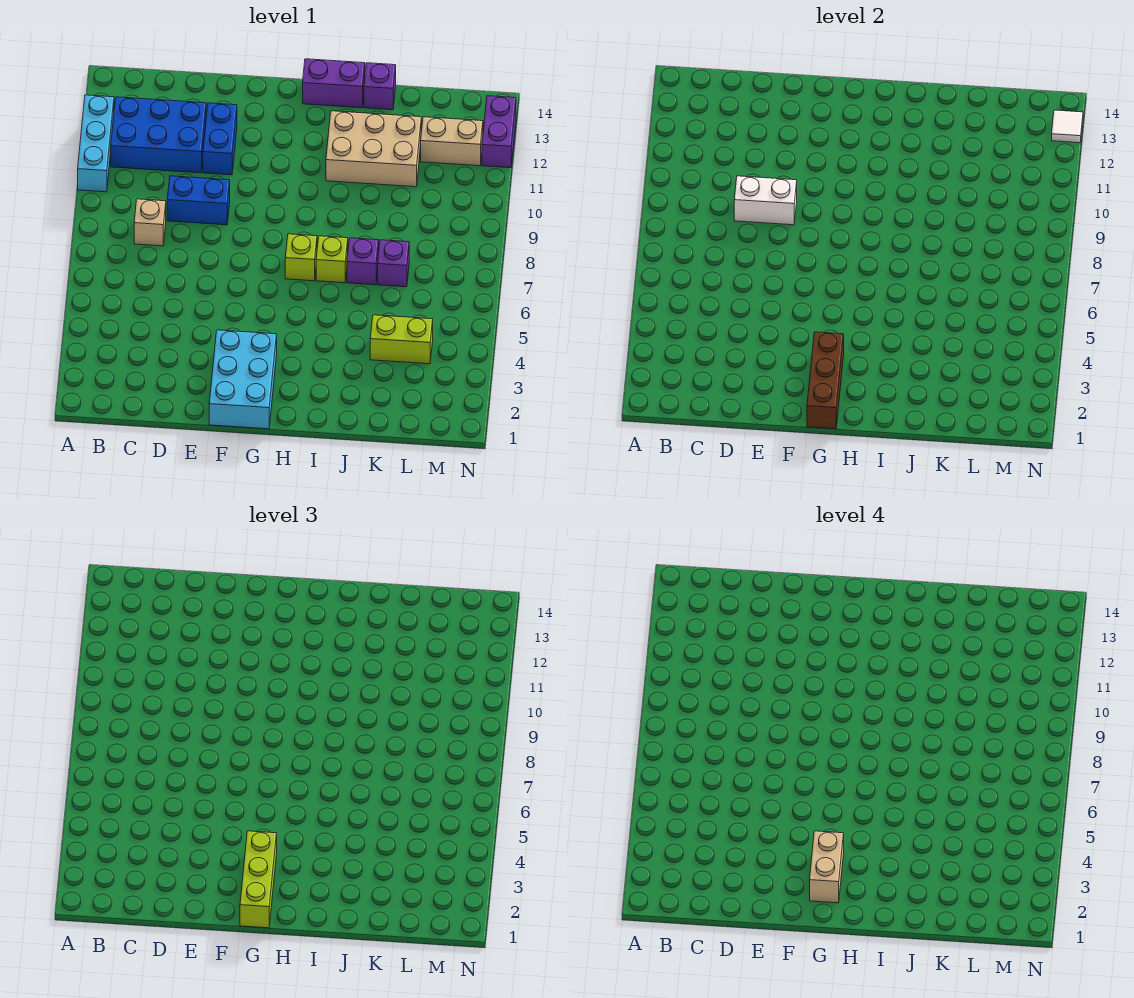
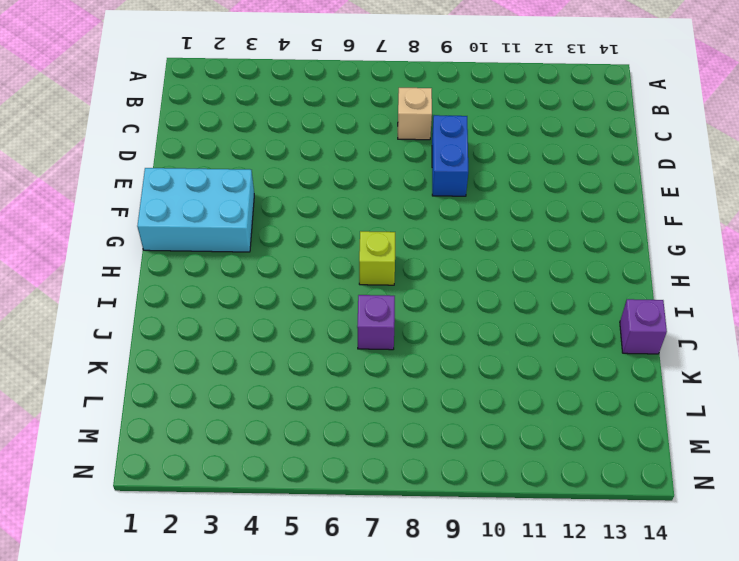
none -> cyan 1x3 brick [78,95,114,192]
none -> blue 2x3 brick [111,97,206,173]
none -> blue 1x2 brick [203,103,237,175]

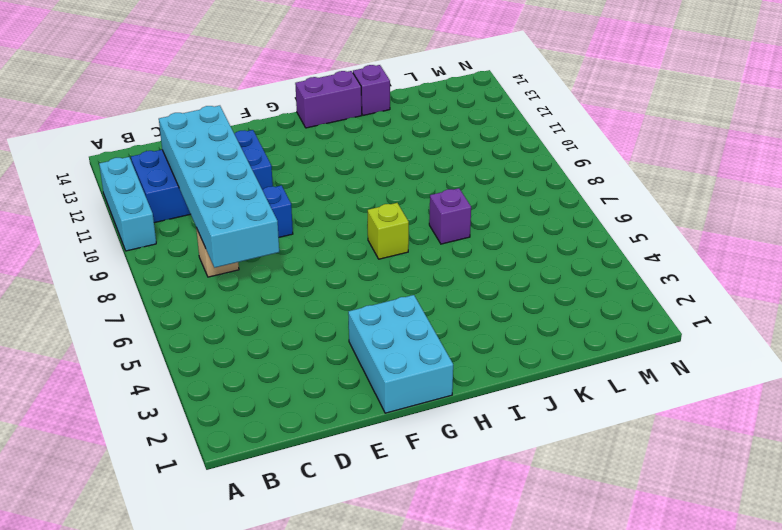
cyan 2x6 brick [159,106,279,268] -> white 1x2 brick [734,176,797,225]
none -> lime 1x1 brick [316,236,348,283]
none -> tan 2x3 brick [326,111,421,187]
none -> lime 1x2 brick [370,315,433,364]

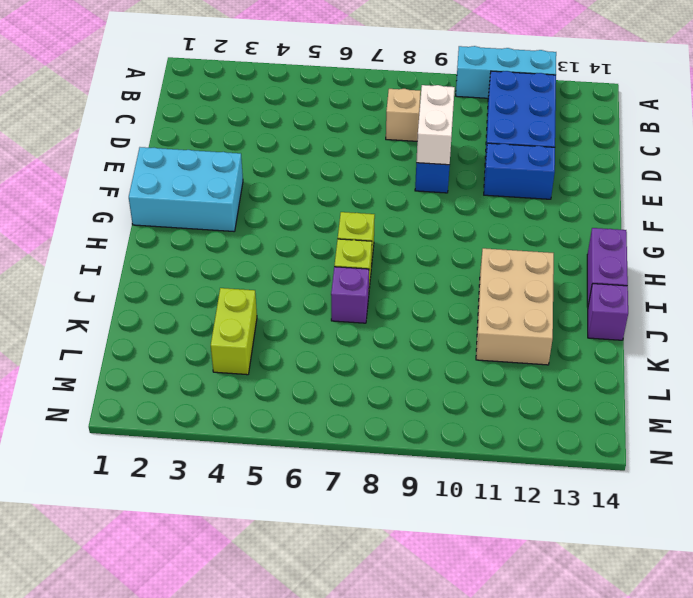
none -> purple 1x1 brick [378,240,409,287]
none -> tan 1x2 brick [421,117,483,166]
none -> purple 1x2 brick [482,96,516,168]

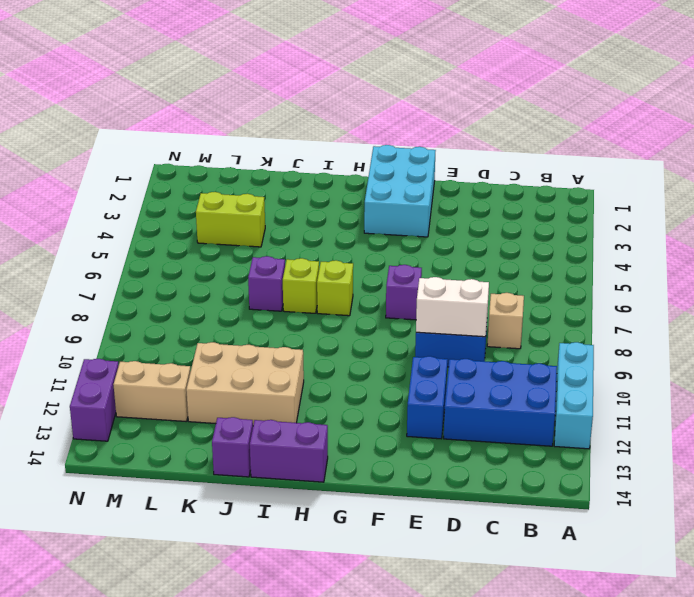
purple 1x1 brick [386,265,422,320] -> purple 1x1 brick moved to [378,240,409,287]
none -> brown 1x3 brick [807,332,844,429]
none -> white 1x1 tile [1052,110,1083,143]
none -> lime 1x3 brick [240,831,277,928]

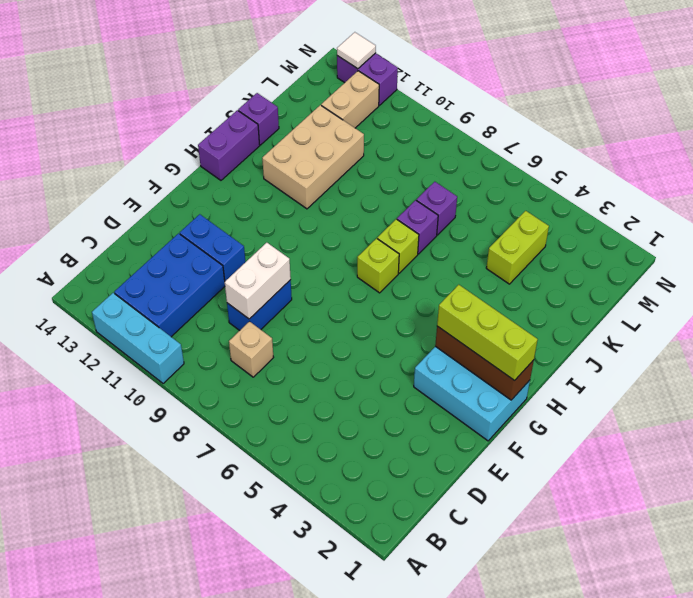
none -> tan 1x2 brick [810,831,844,903]

